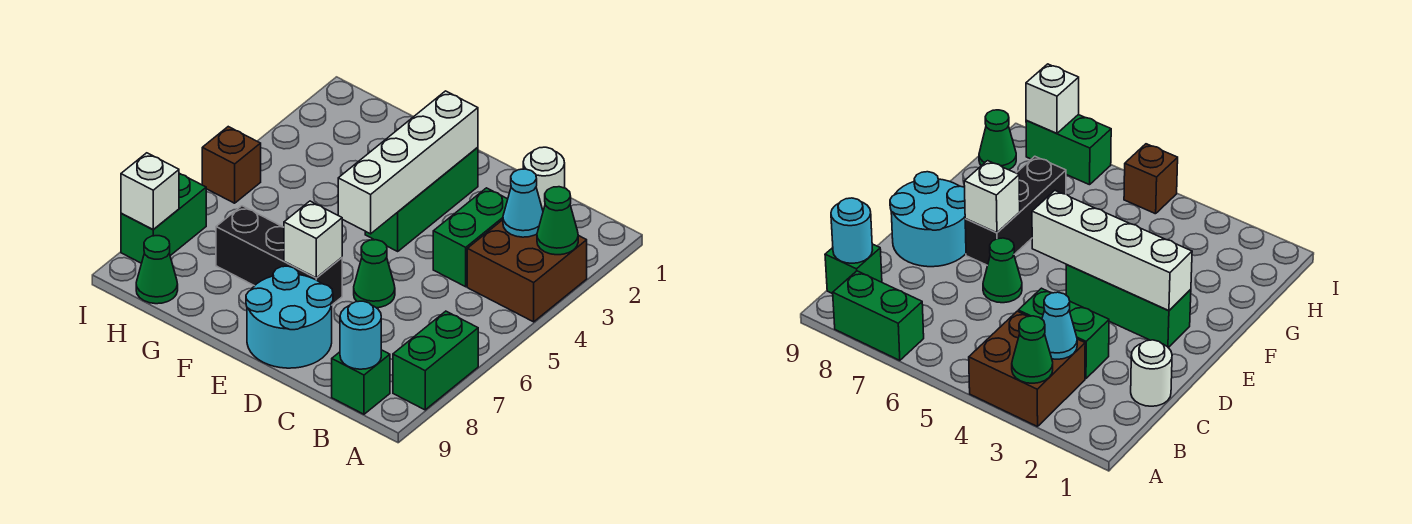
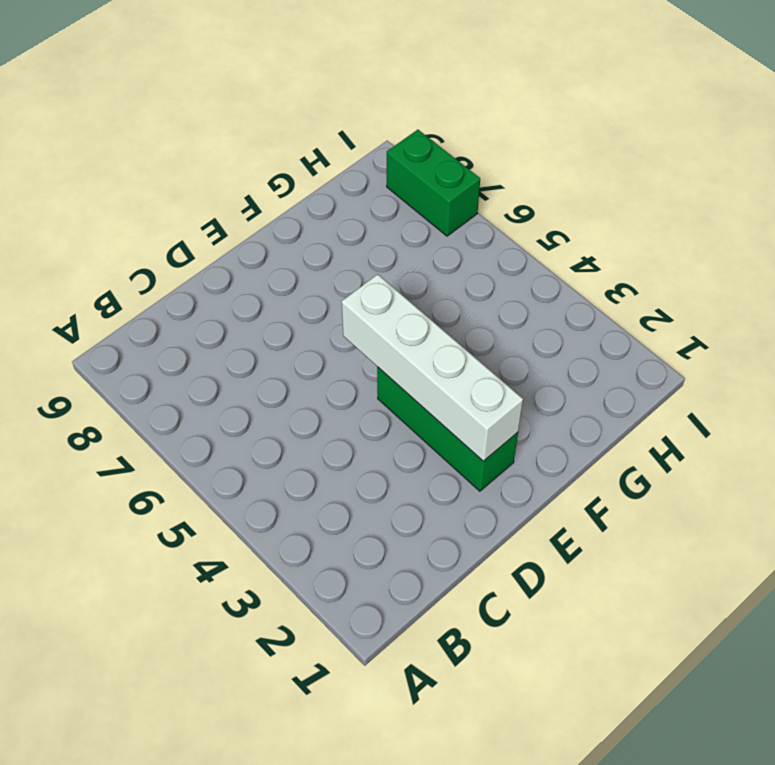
none -> brown 2x2 brick [467,220,587,322]
none -> green 1x2 brick [393,311,478,410]
none -> green 1x1 brick [332,350,390,414]

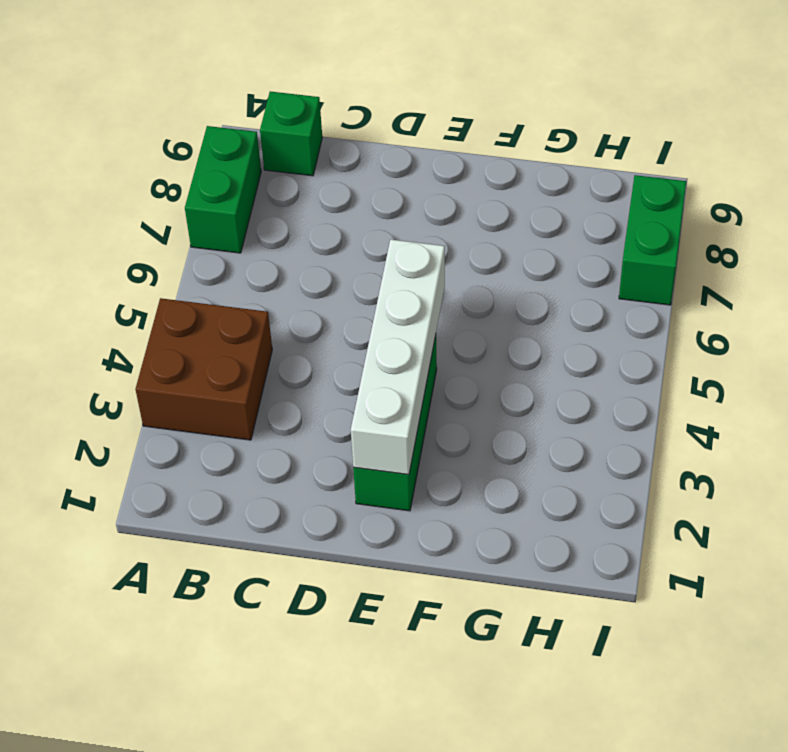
none -> white 1x1 round brick [523,147,565,210]
none -> green 1x2 brick [433,188,508,287]
none -> green 1x1 cone [354,240,395,308]

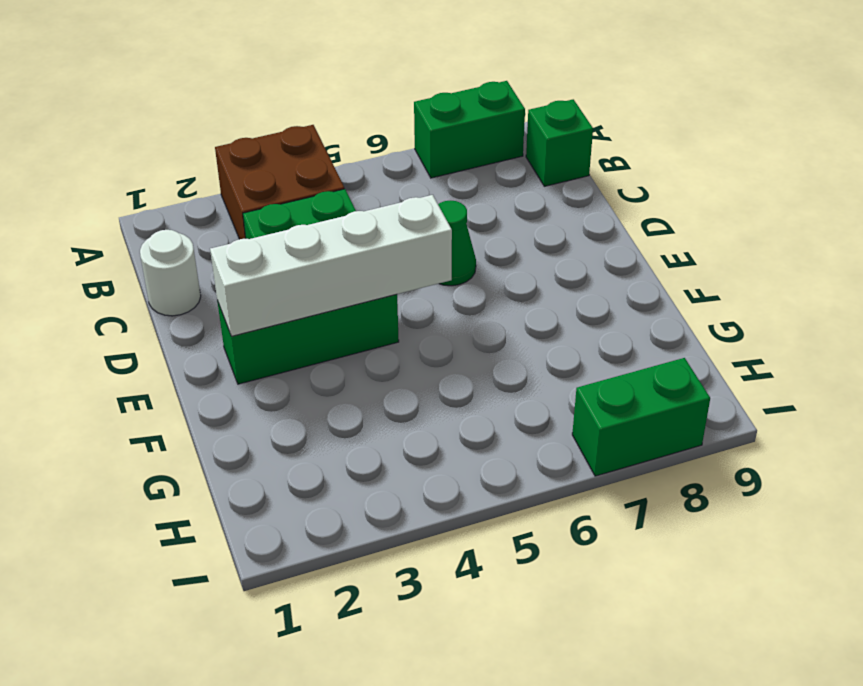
none -> cyan 2x2 round brick [246,266,333,368]
none -> black 1x3 brick [216,206,342,305]
none -> green 1x1 cone [136,236,178,304]

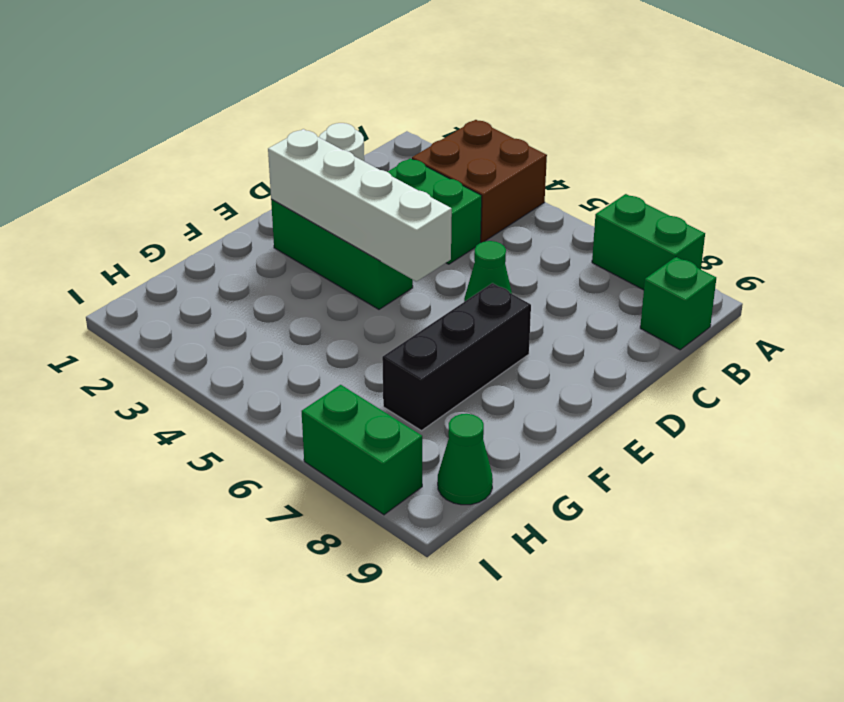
none -> cyan 2x2 round brick [246,266,333,368]
none -> brown 1x1 brick [202,127,261,203]
none -> green 1x1 cone [537,187,578,255]

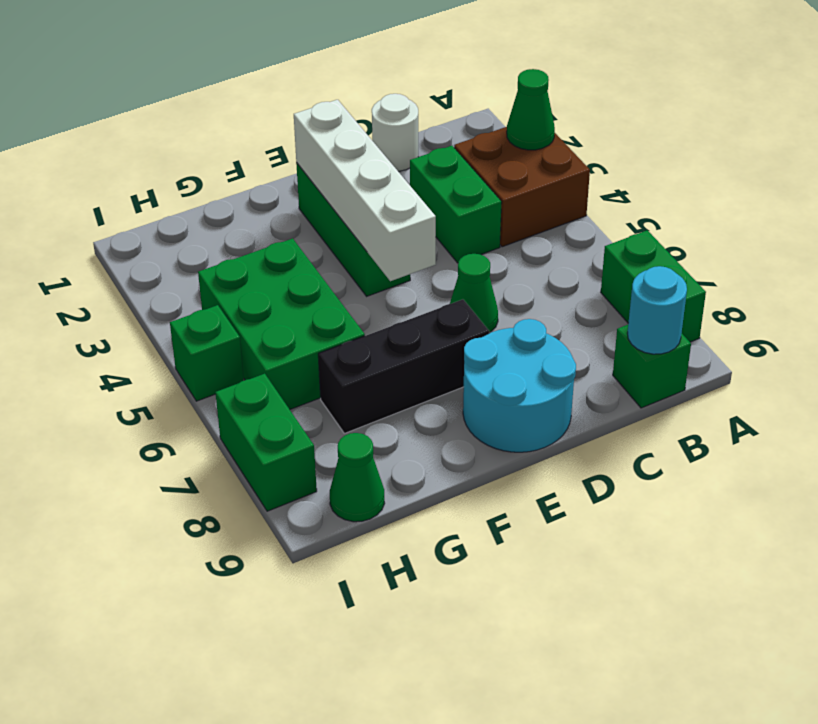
green 2x3 brick [198,238,365,409] -> none
green 1x1 brick [170,305,244,401] -> brown 1x1 brick [202,127,261,203]
none -> cyan 1x1 cone [503,169,543,237]
none -> white 1x1 brick [284,201,342,278]
none -> white 1x1 brick [121,153,179,230]

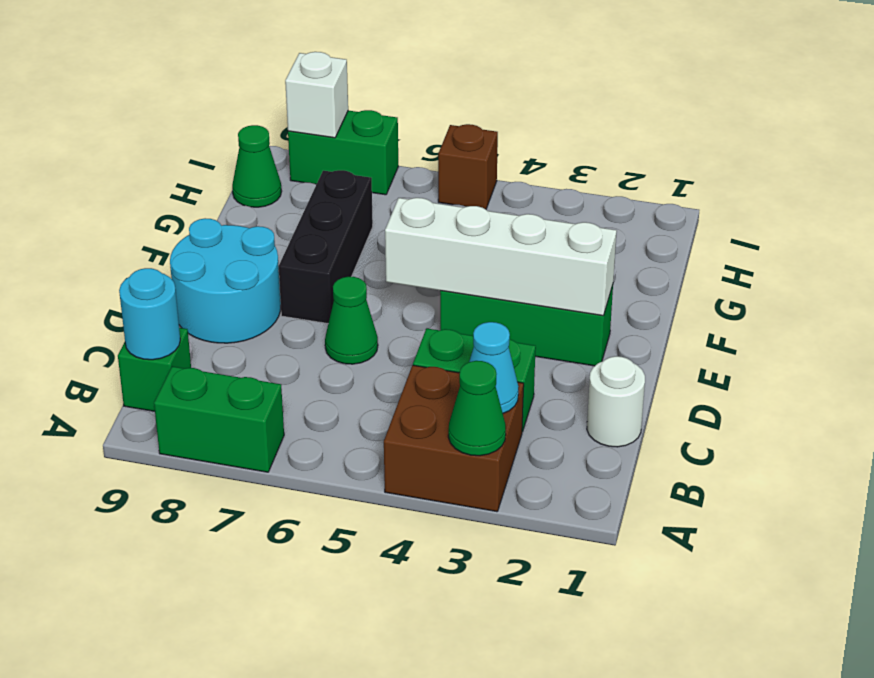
none -> white 1x1 brick [284,201,342,278]

